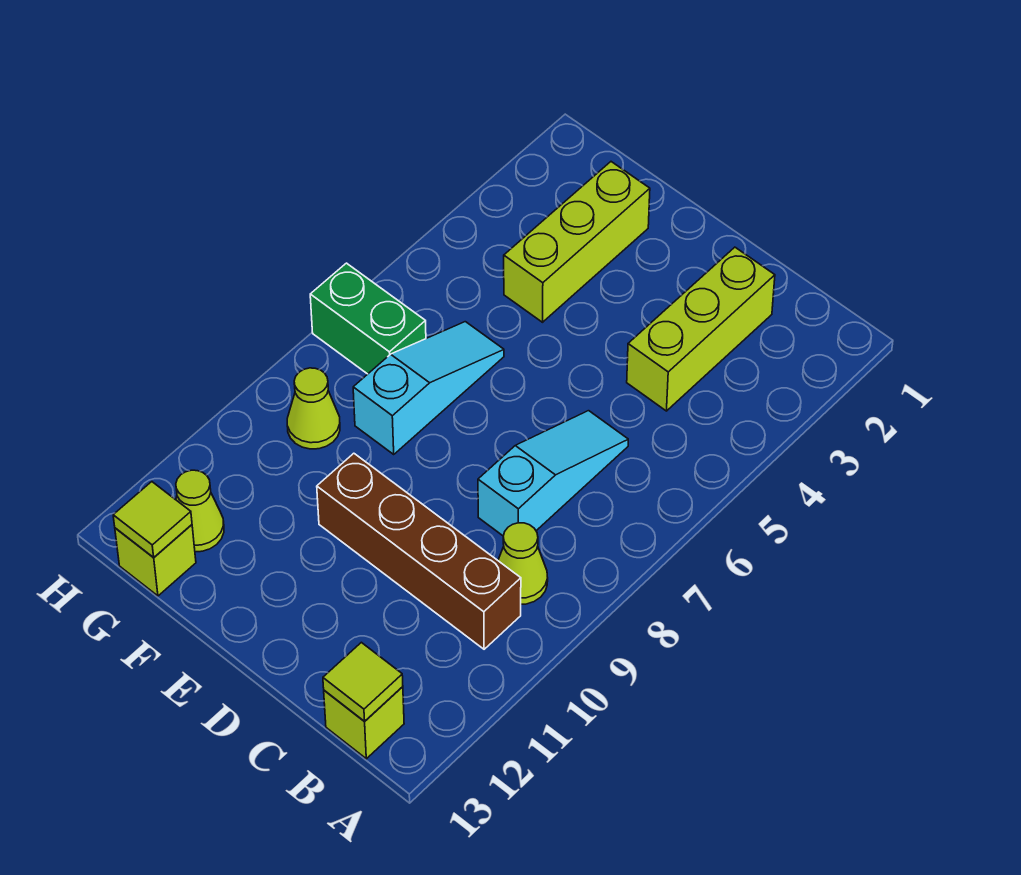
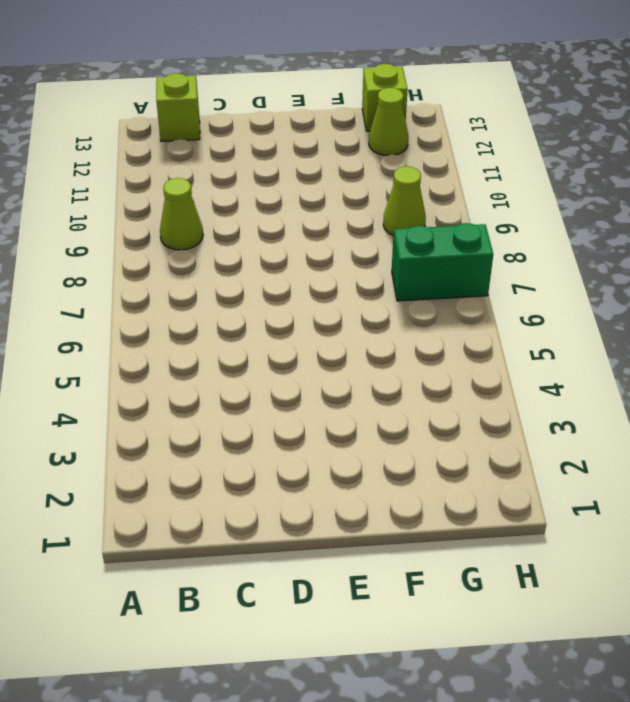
none -> brown 1x4 brick [317,453,521,649]
none -> lime 1x3 brick [627,247,775,411]
none -> cyan 1x3 slope [478,411,628,536]

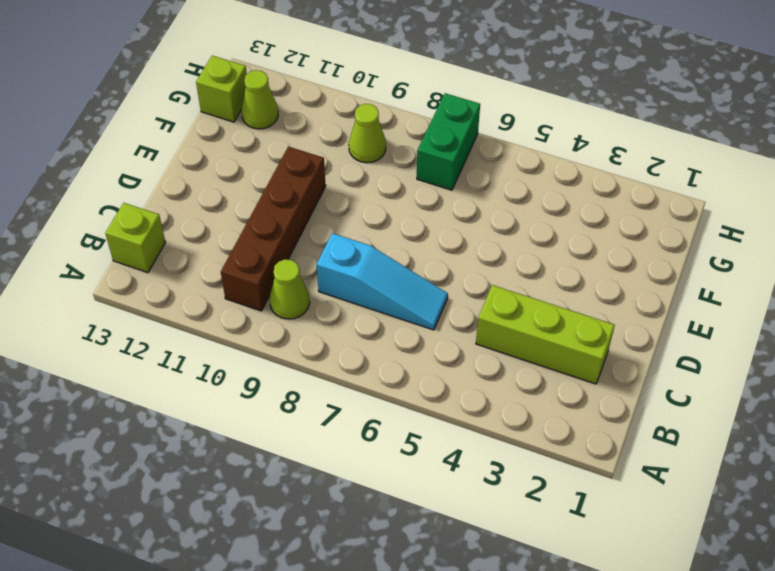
none -> lime 1x3 brick [504,162,650,322]
none -> cyan 1x3 slope [353,322,504,454]
none -> lime 1x1 tile [323,642,403,722]

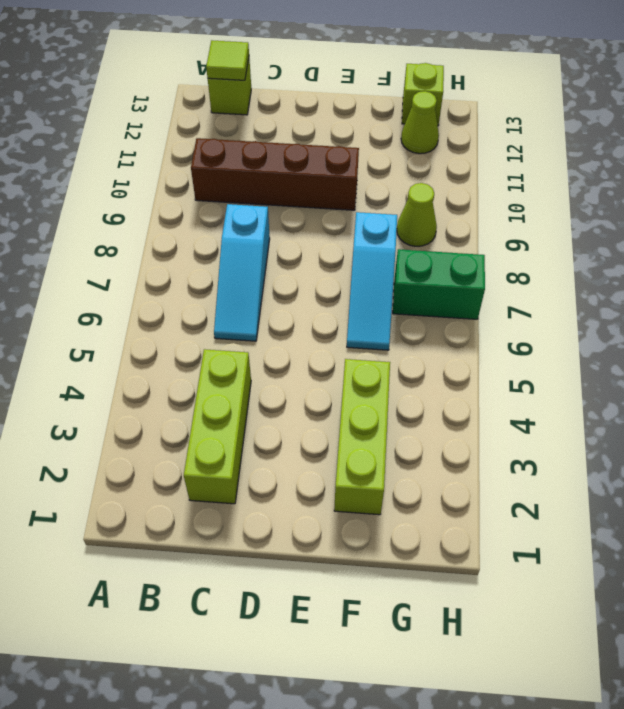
none -> lime 1x1 cone [498,523,548,604]
none -> lime 1x1 tile [113,482,192,558]

